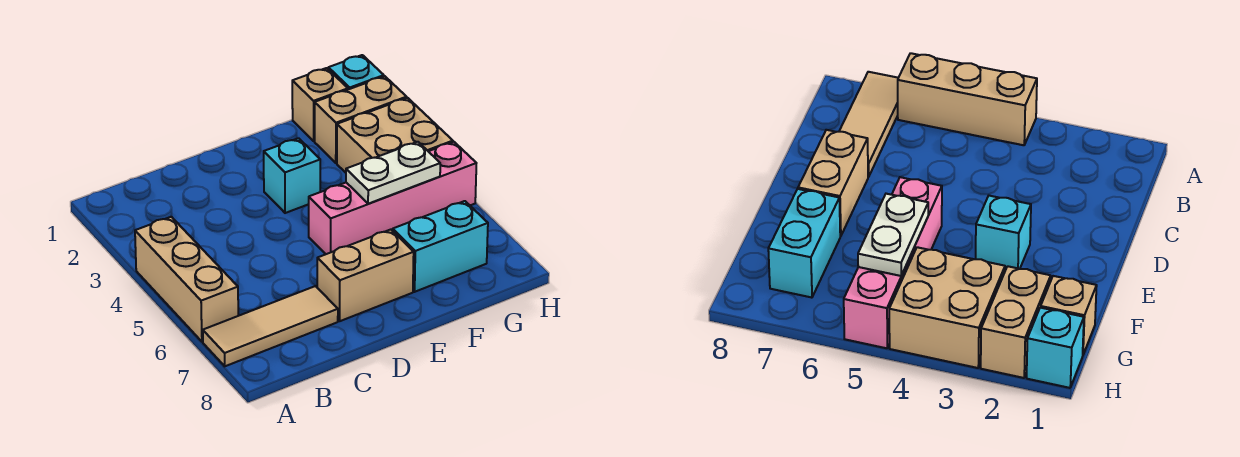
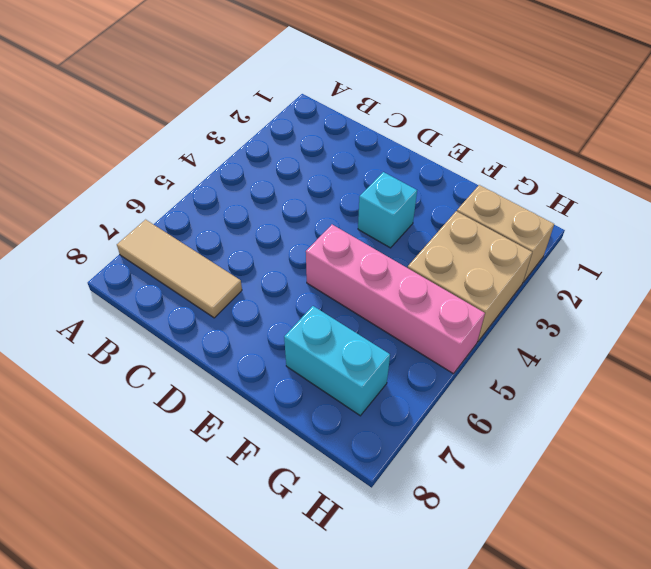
none -> tan 1x3 brick [135,217,238,342]
none -> tan 1x2 brick [317,230,414,321]

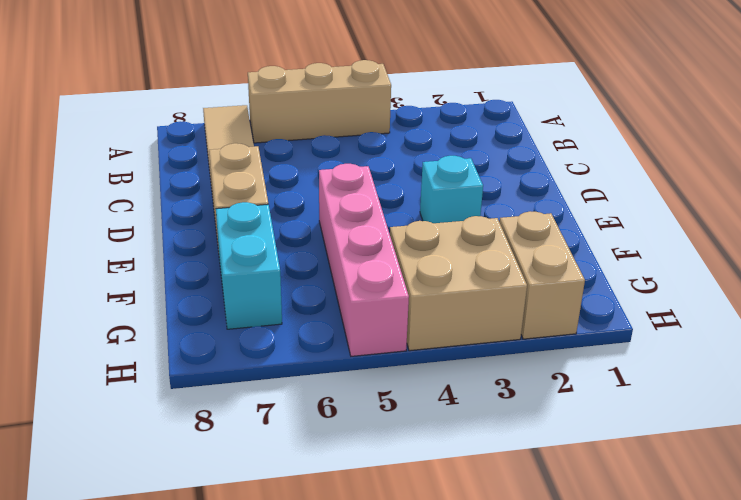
none -> tan 1x1 brick [292,68,348,141]
none -> cyan 1x1 brick [328,55,384,90]

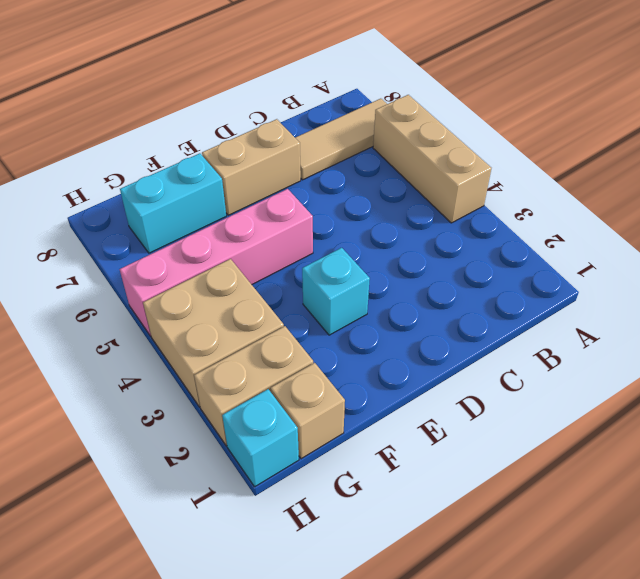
none -> white 1x2 plate [346,142,440,204]

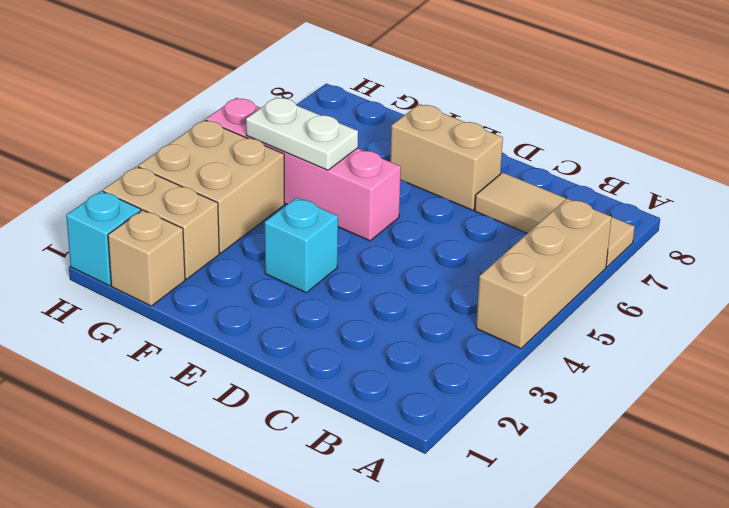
none -> cyan 1x2 brick [393,201,488,292]

